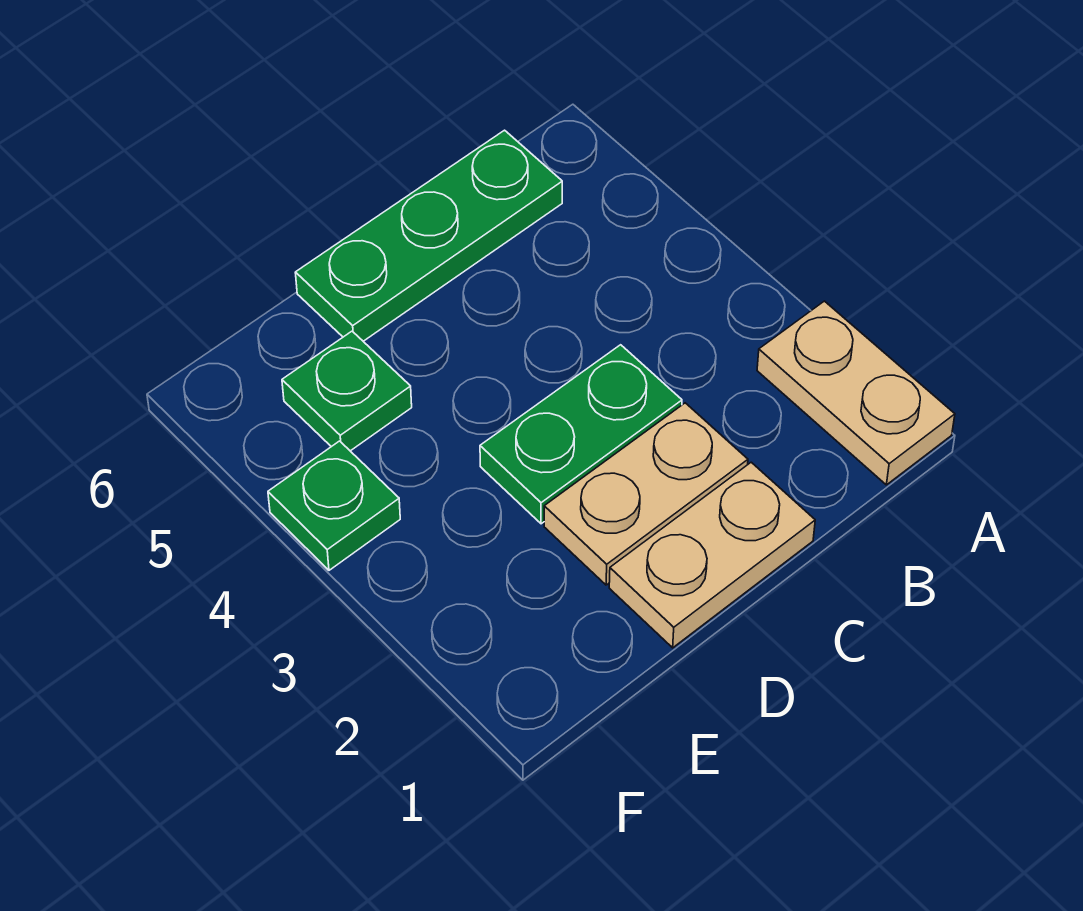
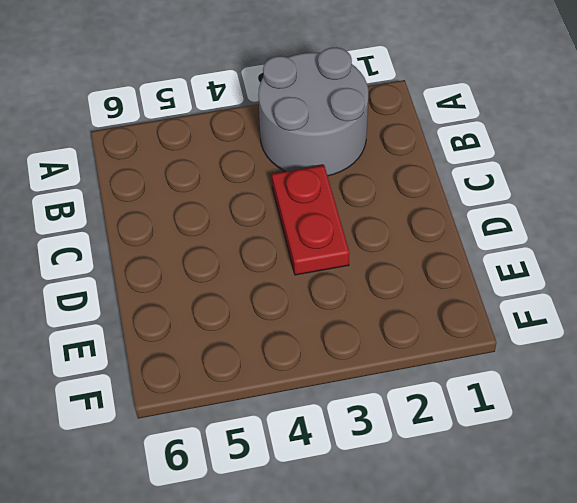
grey 2x2 round brick [258,47,368,176] -> tan 1x2 plate [757,301,955,485]
red 1x2 plate [272,165,350,275] -> green 1x2 plate [480,345,682,524]
none -> green 1x3 plate [295,130,562,341]
none -> tan 1x2 plate [609,462,815,648]

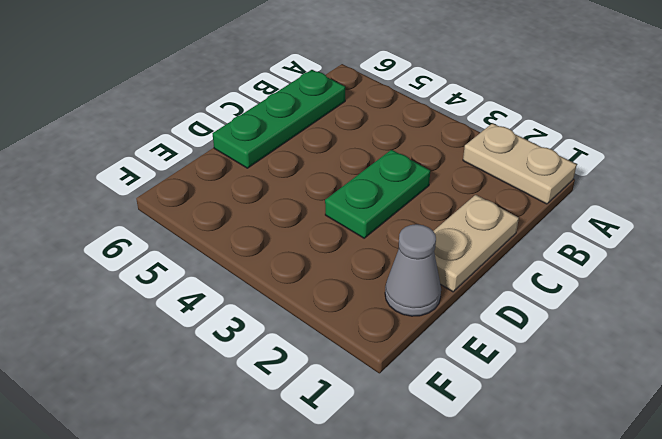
grey 1x1 cone [385,224,441,316] -> none
none -> tan 1x2 plate [544,403,748,585]
none -> green 1x1 plate [282,331,412,451]

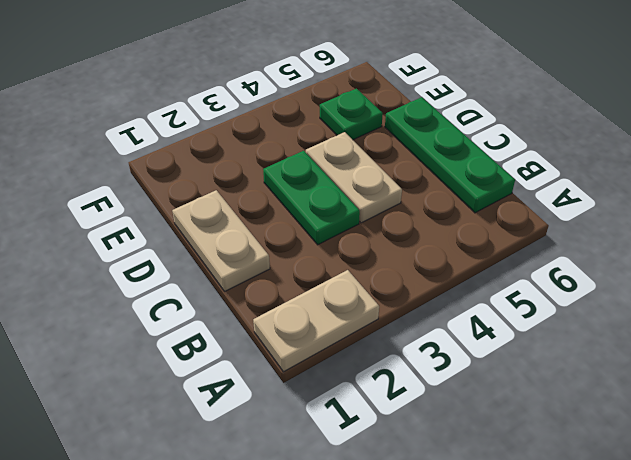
tan 1x2 plate [306,132,402,223] -> tan 1x2 plate moved to [544,403,748,585]
none -> green 1x1 plate [268,441,400,570]

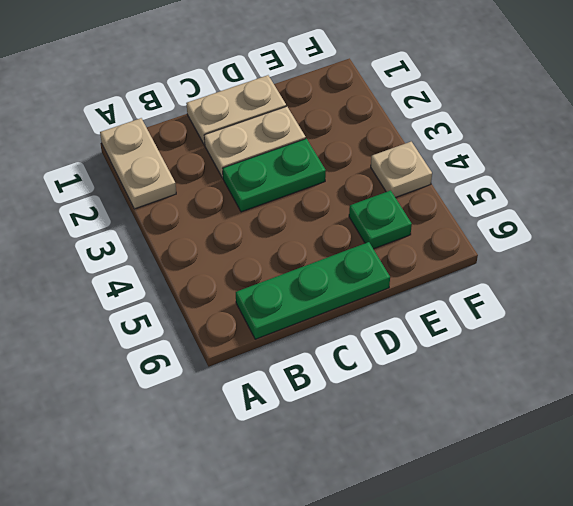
tan 1x1 plate [371,142,432,198] -> green 1x1 plate [268,441,400,570]

